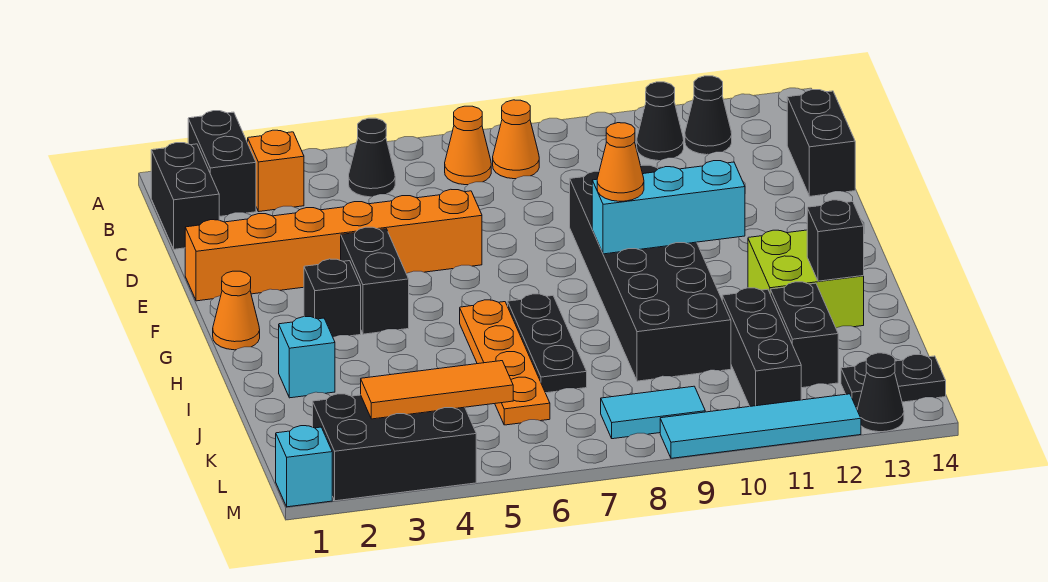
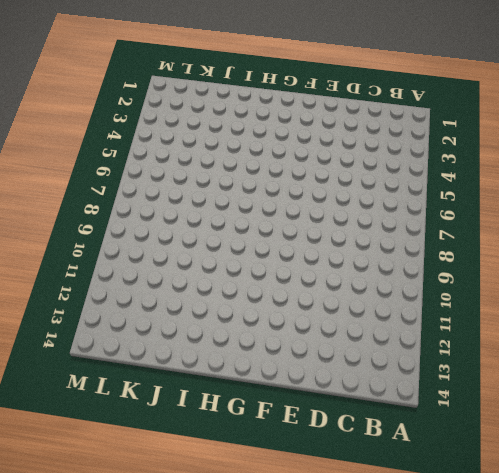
none -> black 1x2 brick [188,111,256,217]
none -> black 1x2 brick [151,143,219,249]
none -> orange 1x1 brick [248,130,304,212]
none -> black 1x1 cone [349,118,395,197]

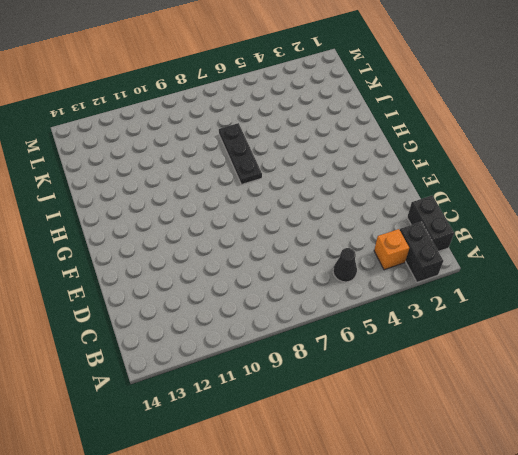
none -> orange 1x1 cone [445,106,491,185]
none -> orange 1x1 cone [493,100,539,179]
none -> black 1x1 cone [637,82,684,161]
none -> black 1x1 cone [685,76,732,155]

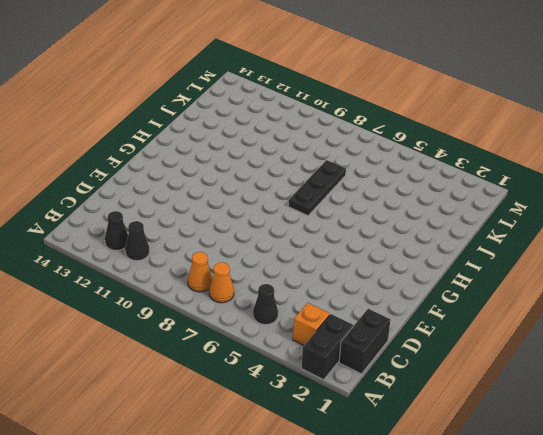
none -> black 1x2 brick [787,90,855,196]
none -> orange 1x6 brick [185,189,482,301]
none -> black 2x6 brick [570,165,731,381]
none -> black 1x2 brick [341,227,409,334]

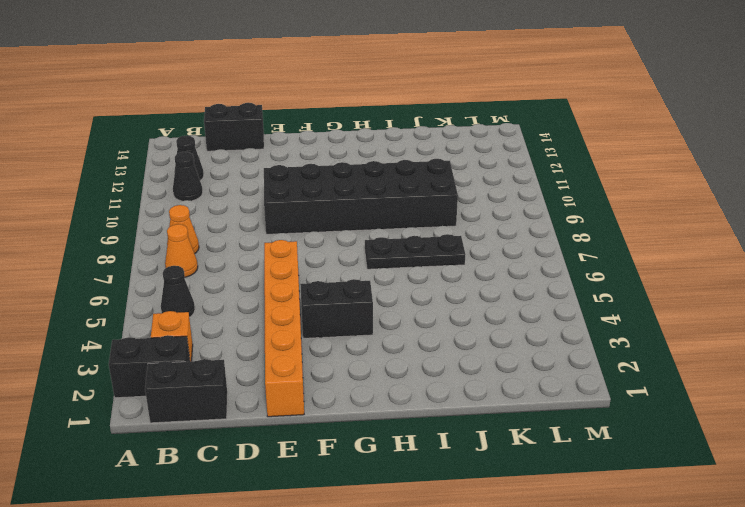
none -> orange 1x1 cone [213,271,260,350]
none -> black 1x1 brick [304,259,361,337]
none -> orange 1x4 plate [460,300,550,425]
none -> lime 2x2 brick [748,230,864,328]

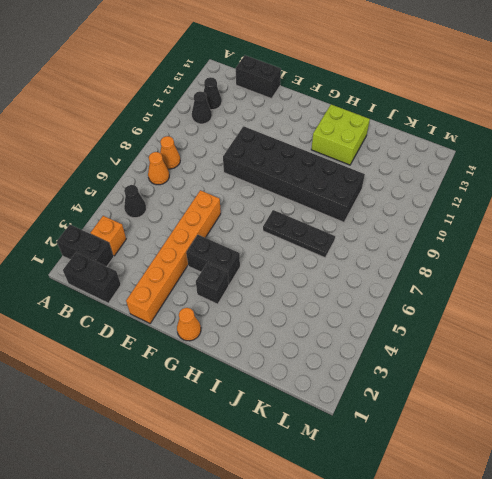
none -> orange 1x4 plate [460,300,550,425]
none -> cyan 1x1 brick [279,317,335,398]
none -> black 1x3 brick [722,288,801,406]
none -> black 1x2 brick [770,282,838,388]

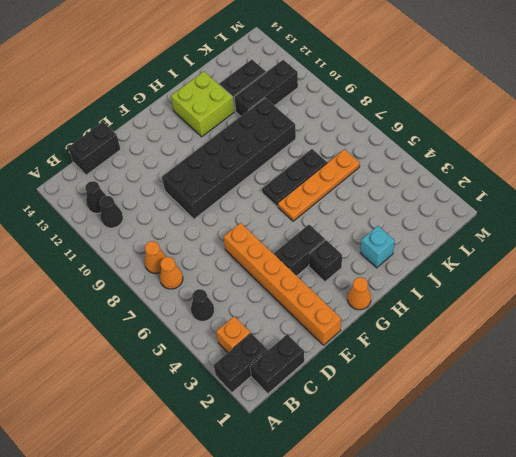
none -> black 2x3 brick [313,394,476,501]
none -> cyan 1x2 tile [601,386,705,439]
none -> black 1x2 plate [841,354,946,408]
none -> cyan 1x1 brick [276,426,332,507]

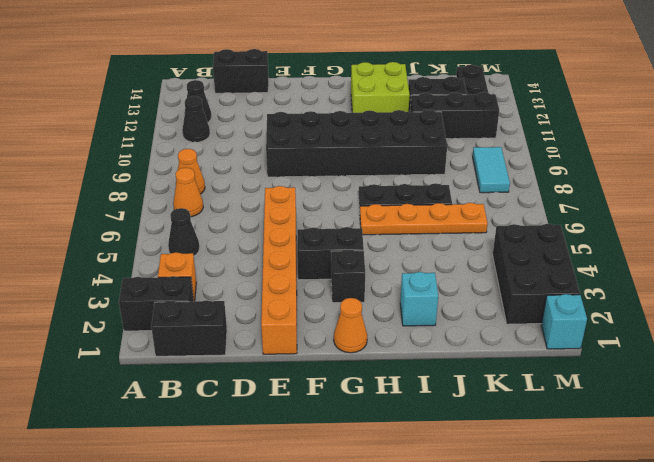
none -> cyan 1x4 tile [660,394,861,458]
none -> black 1x1 cone [857,353,904,432]
none -> cyan 1x3 brick [592,161,745,254]
none -> black 1x1 brick [807,200,864,281]

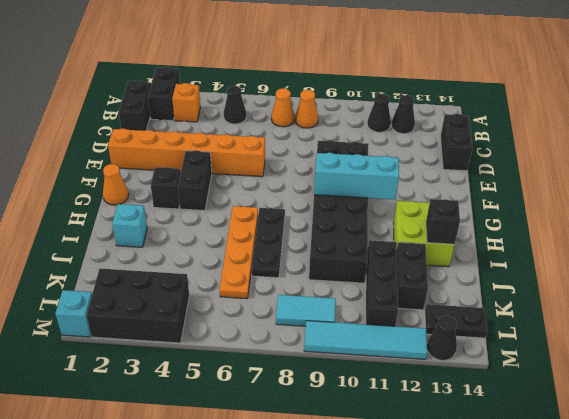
none -> orange 1x3 tile [361,361,513,419]
none -> orange 1x1 cone [597,123,644,201]

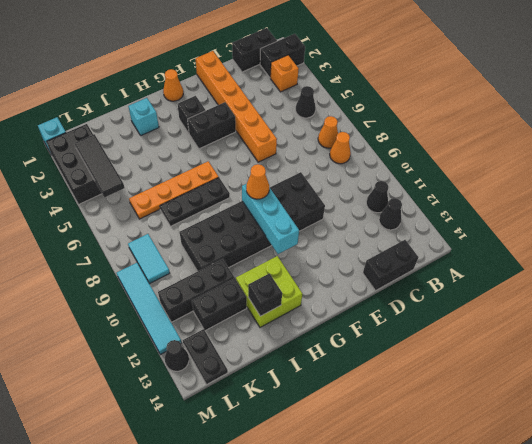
black 1x3 tile [75,134,125,197] -> orange 1x3 tile [361,361,513,419]

